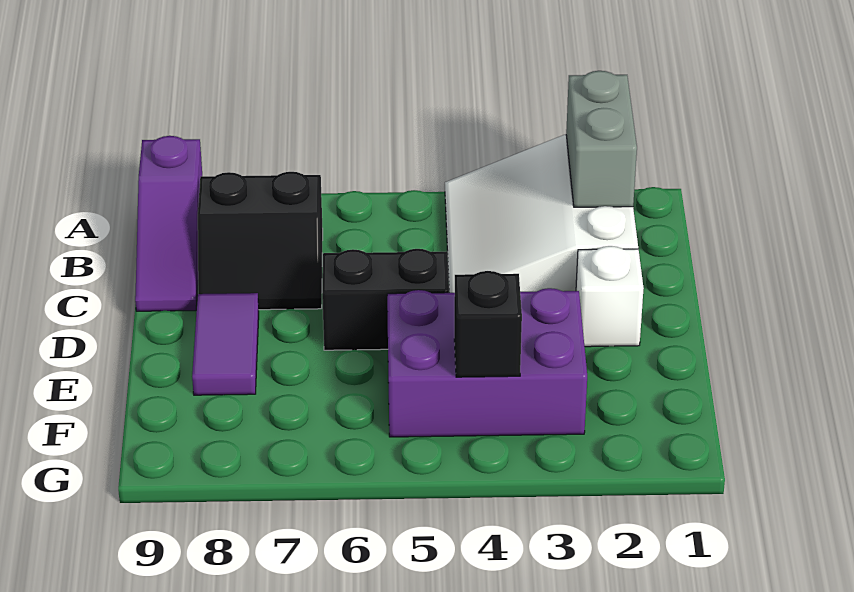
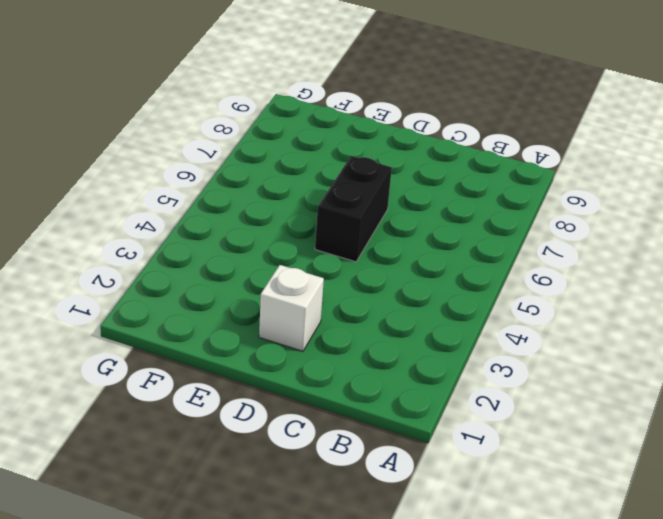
none -> white 3x3 slope [445,134,638,293]
none -> purple 1x3 slope [135,136,202,311]

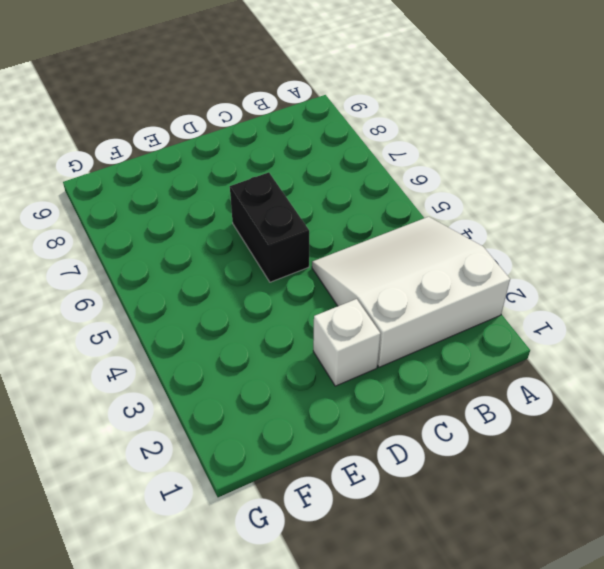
none -> purple 1x3 slope [135,136,202,311]
none -> black 2x2 slope [198,172,323,310]

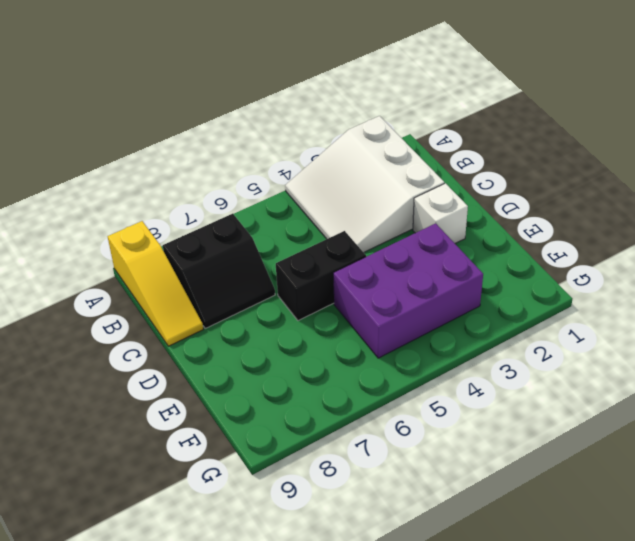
yellow 1x3 slope [108,221,203,346] -> purple 1x3 slope [135,136,202,311]
none -> purple 1x2 tile [192,293,259,395]
none -> grey 1x2 brick [566,71,637,207]

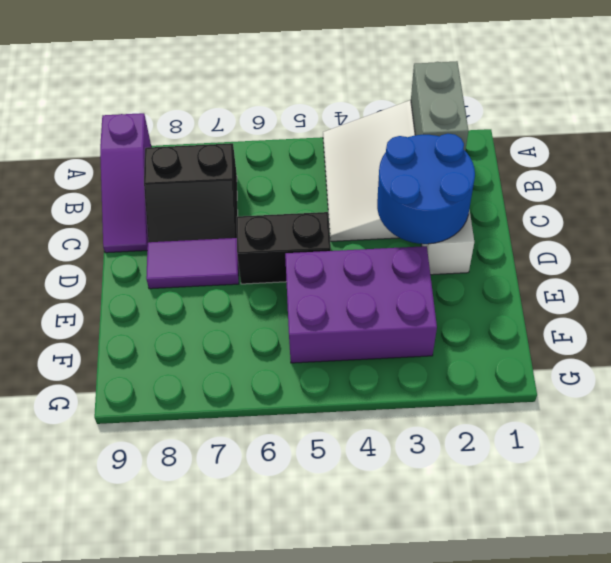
blue 2x2 round brick [377,134,475,244] -> none
purple 1x2 tile [146,238,239,289] -> purple 1x2 tile turned to [192,293,259,395]
none -> black 1x1 brick [454,271,522,377]

